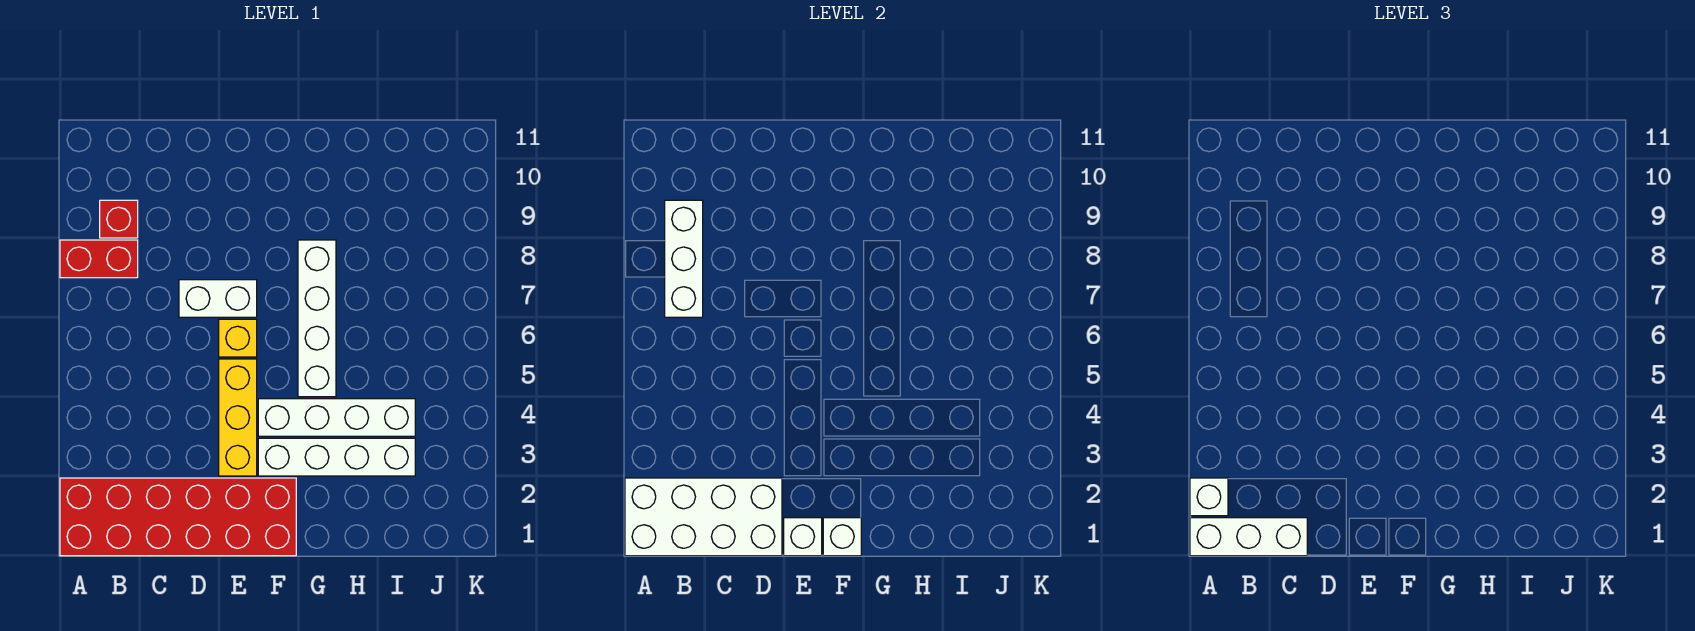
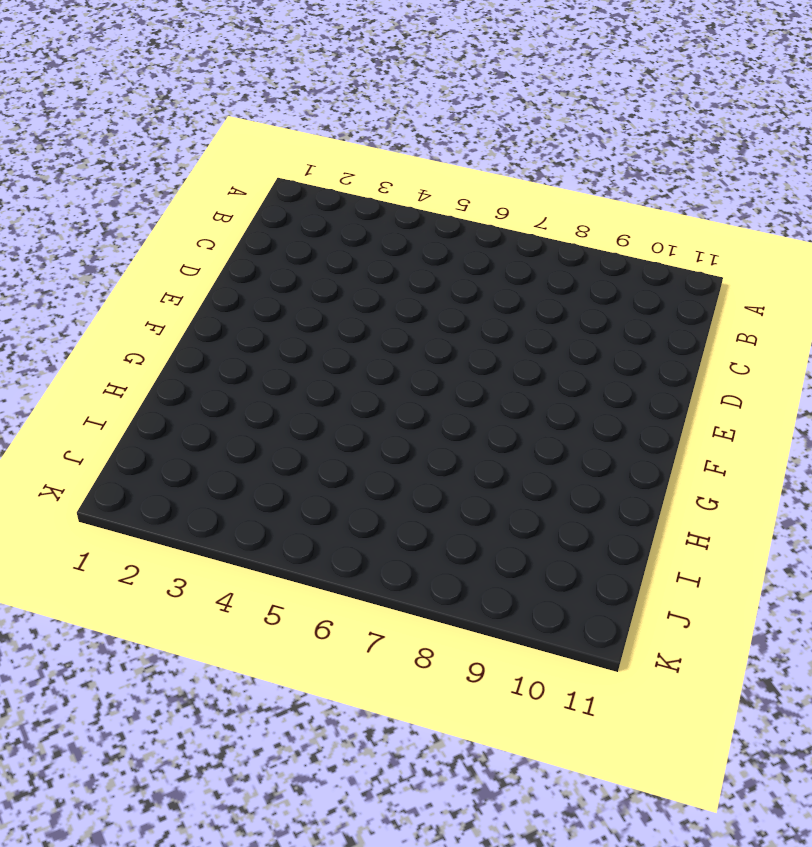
none -> red 2x6 brick [60,478,296,556]
none -> red 1x2 brick [60,240,138,278]
none -> red 1x1 brick [100,200,138,238]

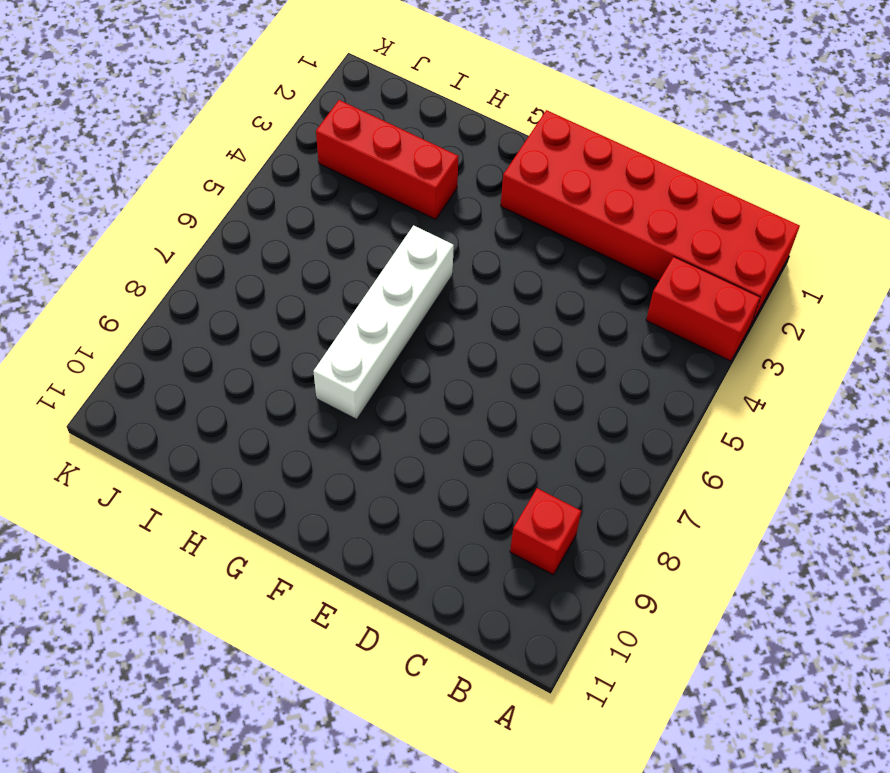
red 1x2 brick [646,257,760,361] -> red 1x2 brick moved to [60,240,138,278]
red 1x3 brick [316,100,459,219] -> white 1x4 brick [258,438,415,476]
none -> white 1x2 brick [179,280,257,317]
none -> yellow 1x3 brick [219,359,257,476]
none -> yellow 1x1 brick [219,319,257,357]

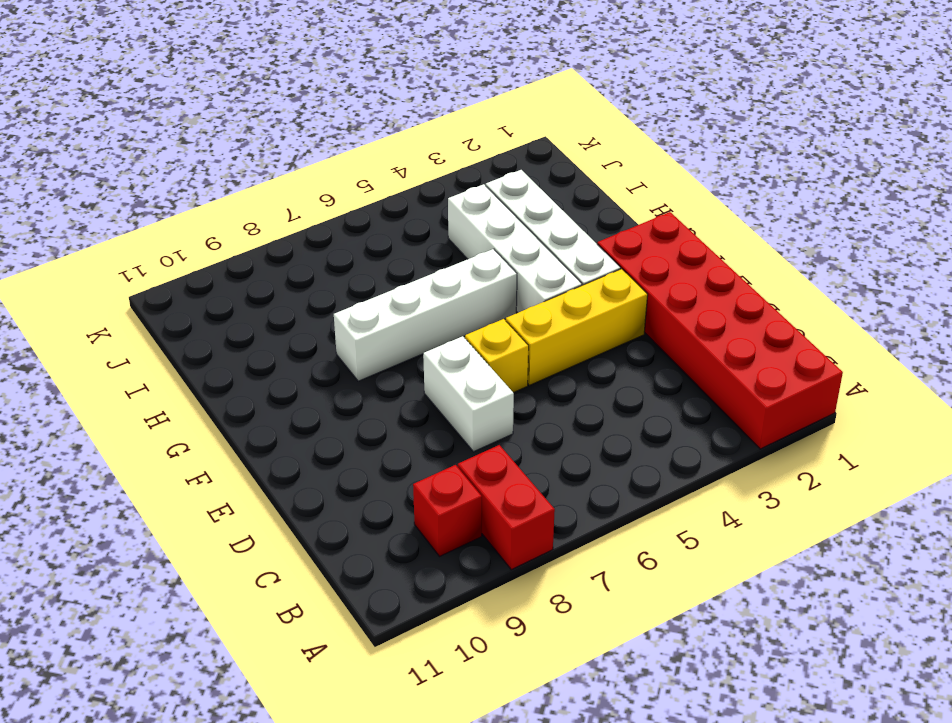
none -> white 2x4 brick [625,478,782,556]
none -> white 1x3 brick [665,200,703,317]
none -> white 1x1 brick [784,518,822,556]

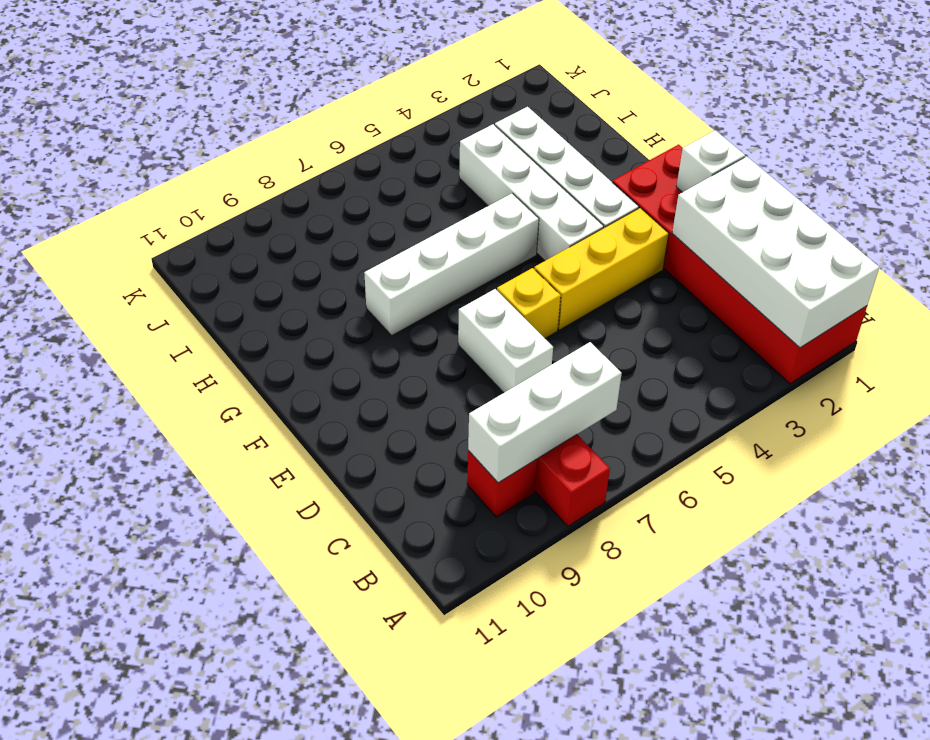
none -> white 1x1 brick [823,518,861,556]
none -> white 1x3 brick [1190,518,1307,556]
none -> white 1x1 brick [1190,478,1228,516]

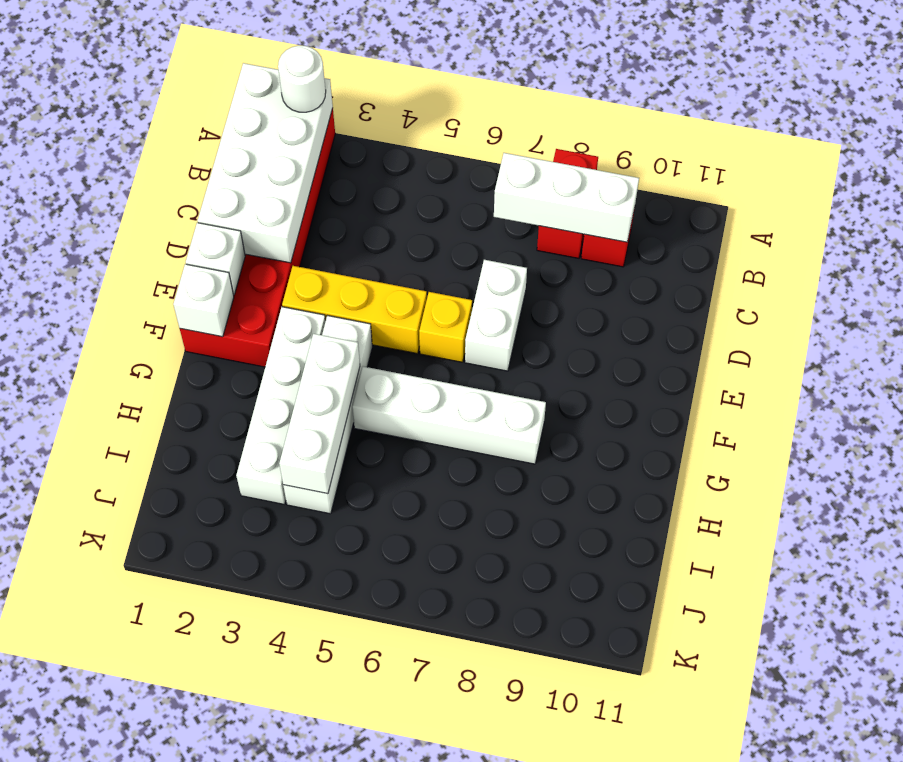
white 1x1 round brick [278,46,326,112] -> white 1x1 brick [1190,478,1228,516]
white 1x3 brick [279,334,360,494] -> white 1x3 brick moved to [1190,518,1307,556]

